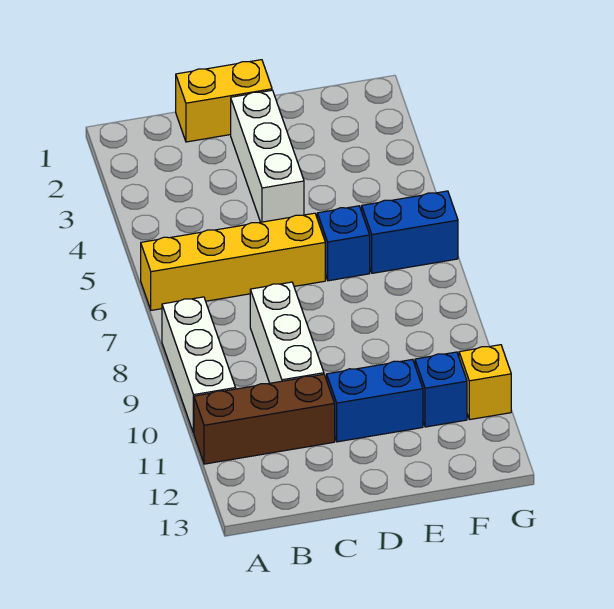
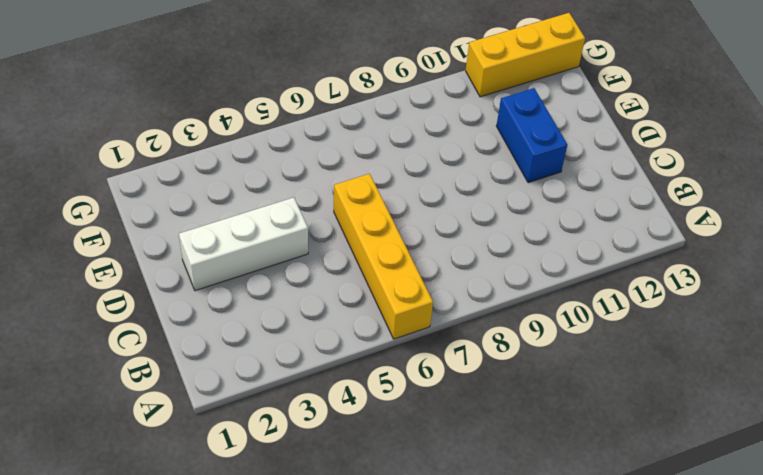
yellow 1x3 brick [466,13,585,97] -> yellow 1x1 brick [459,345,511,420]
none -> white 1x3 brick [162,297,236,433]
none -> brown 1x3 brick [194,374,335,464]

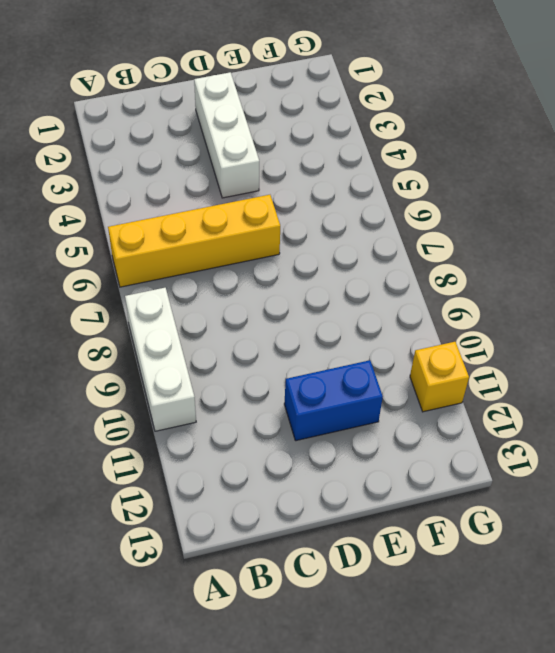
none -> brown 1x3 brick [194,374,335,464]
none -> yellow 1x2 brick [176,60,272,142]

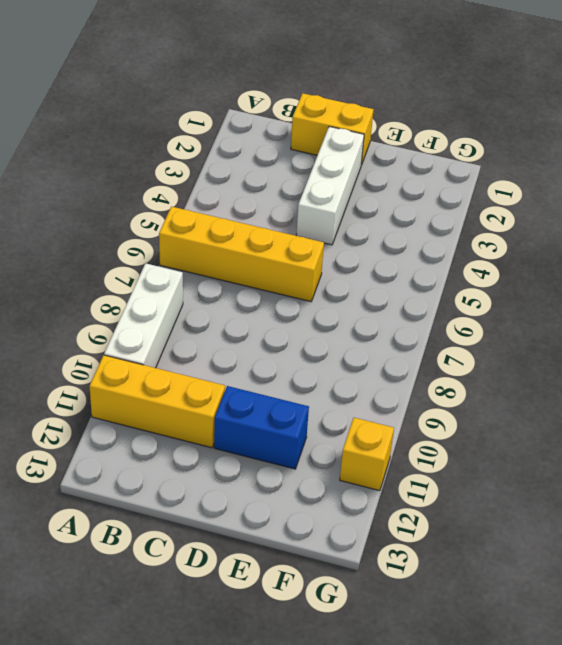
yellow 1x3 brick [89,355,225,448] -> brown 1x3 brick [194,374,335,464]
none -> white 1x3 brick [250,282,324,383]
none -> blue 1x1 brick [317,206,370,281]

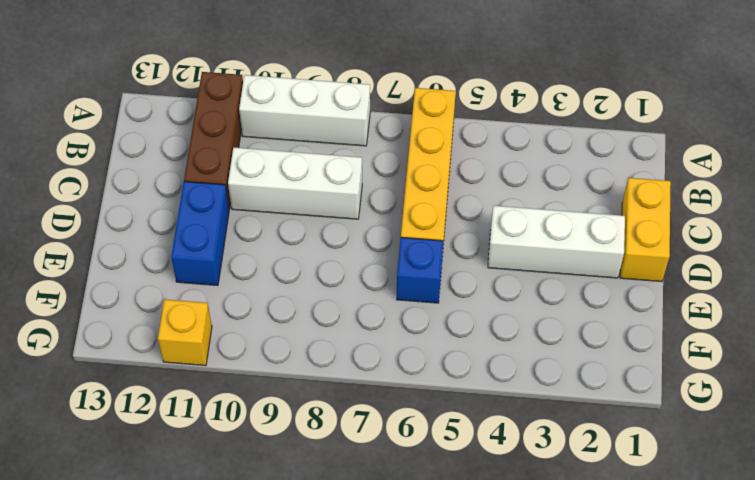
none -> blue 1x2 brick [362,191,458,273]
none -> blue 1x1 brick [415,352,467,427]

